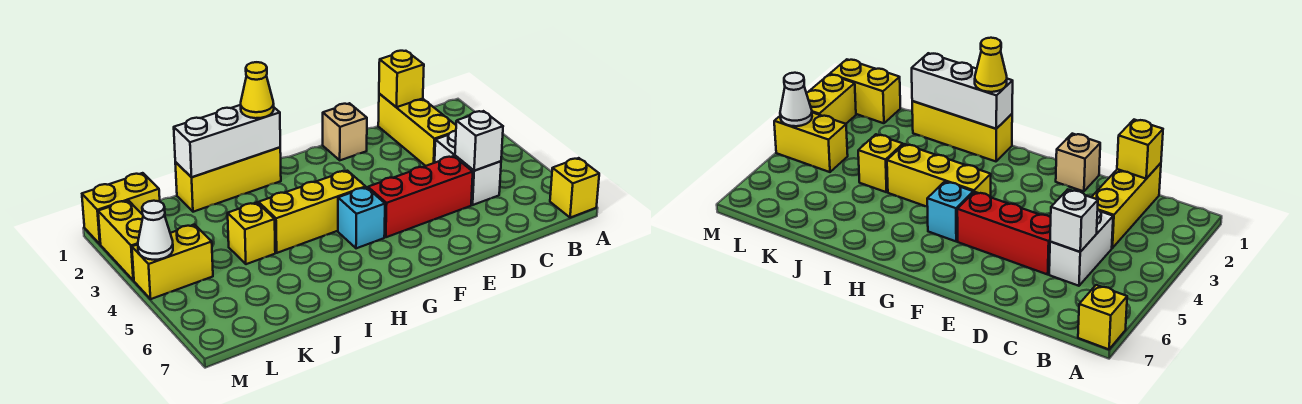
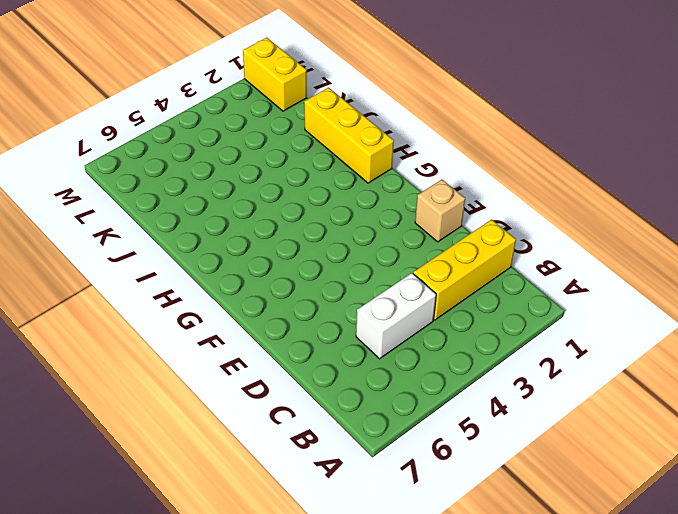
none -> yellow 1x1 brick [550,158,599,218]
none -> red 1x3 brick [368,156,473,237]
none -> yellow 1x3 brick [259,171,366,253]

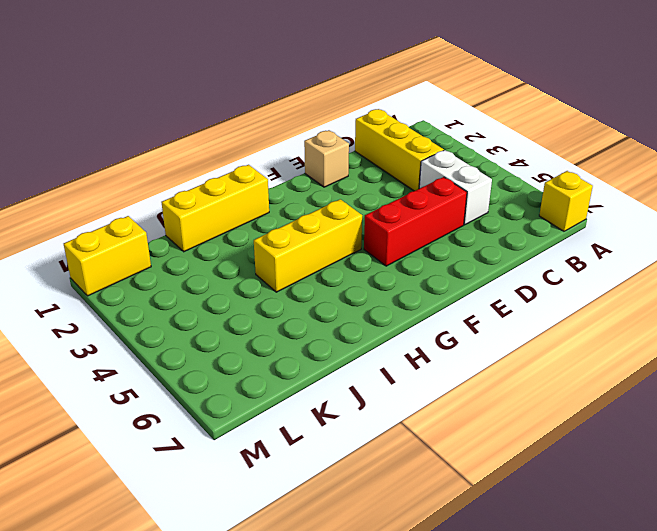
none -> cyan 1x1 brick [338,187,385,248]
none -> yellow 1x1 brick [228,203,275,264]
none -> yellow 1x2 brick [132,225,213,299]

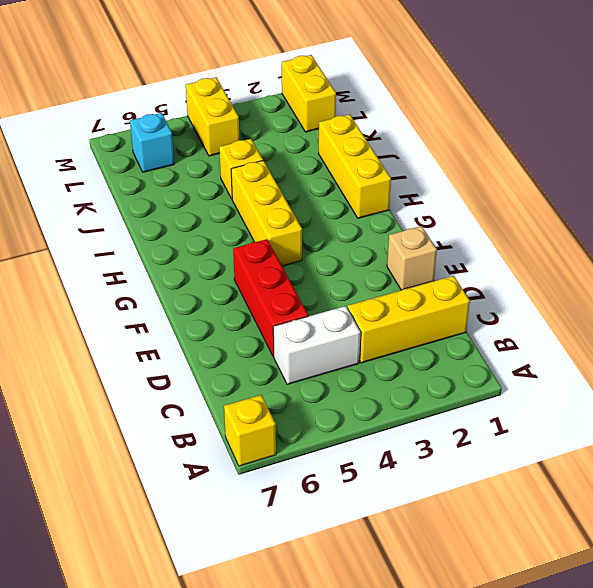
cyan 1x1 brick [130,113,174,172] -> cyan 1x1 brick moved to [338,187,385,248]
none -> yellow 1x2 brick [98,200,143,280]
none -> yellow 1x1 brick [379,51,424,107]
none -> white 1x1 brick [455,111,503,171]

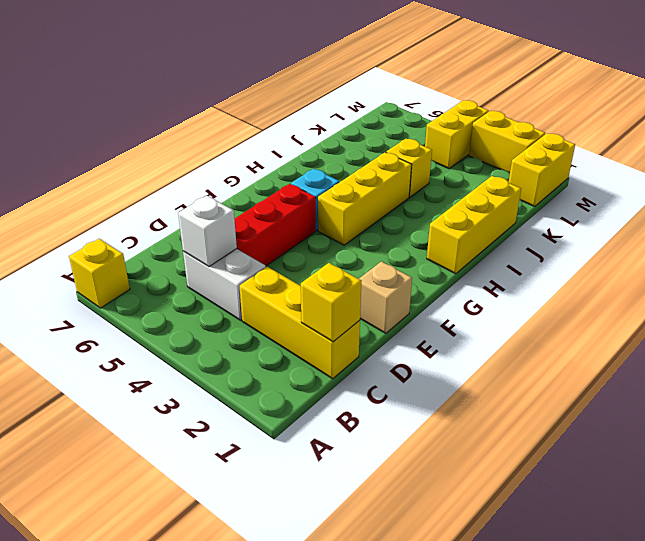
none -> white 1x3 brick [174,105,280,177]
none -> white 1x1 cone [138,201,173,260]
none -> yellow 1x1 cone [241,62,274,118]

